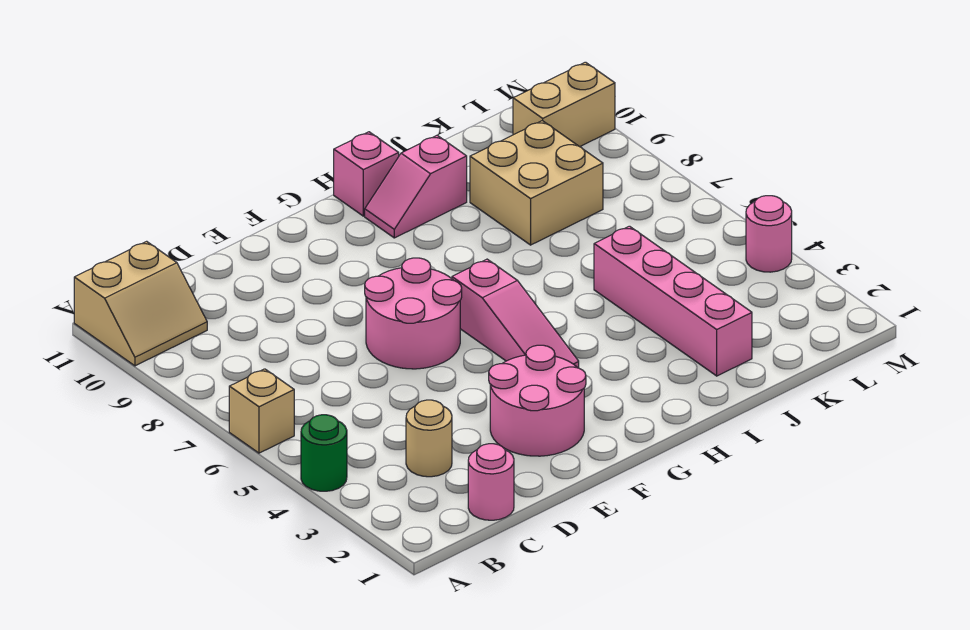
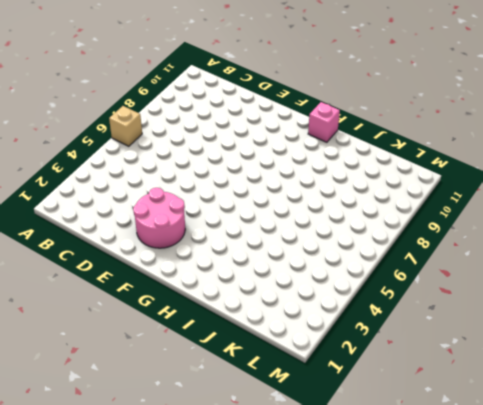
none -> green 1x1 round brick [301,415,347,491]
none -> tan 2x2 slope [74,241,207,366]
none -> pink 1x1 round brick [468,444,514,520]

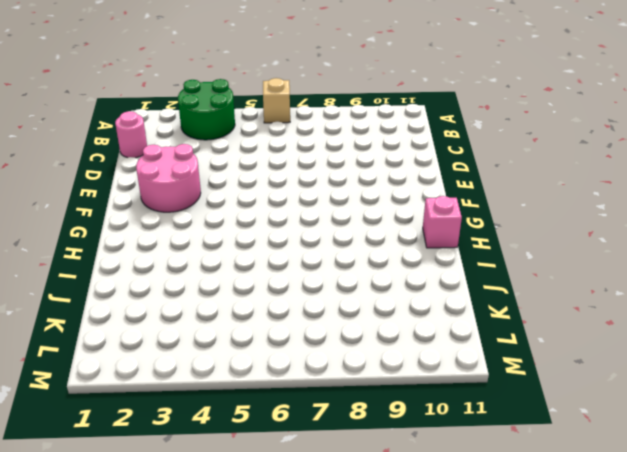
green 2x2 round brick [178,79,235,140] -> green 1x1 round brick [301,415,347,491]
none -> tan 2x2 slope [74,241,207,366]
none -> tan 1x1 round brick [406,400,452,477]
none -> pink 2x2 round brick [365,258,462,369]

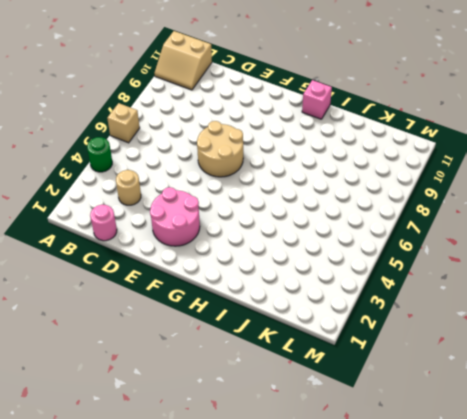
tan 2x2 round brick [197,121,243,177] -> pink 2x2 round brick [365,258,462,369]
none -> pink 1x3 slope [452,259,579,368]
none -> pink 1x2 slope [365,135,467,238]
none -> pink 1x4 brick [594,226,752,376]

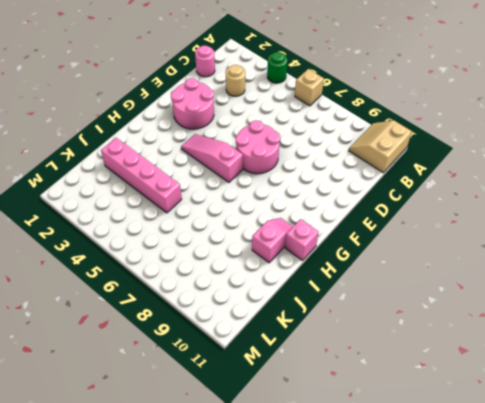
none -> tan 2x2 brick [470,121,603,245]
none -> tan 1x2 brick [513,62,615,147]
none -> pink 1x1 round brick [746,196,792,272]

